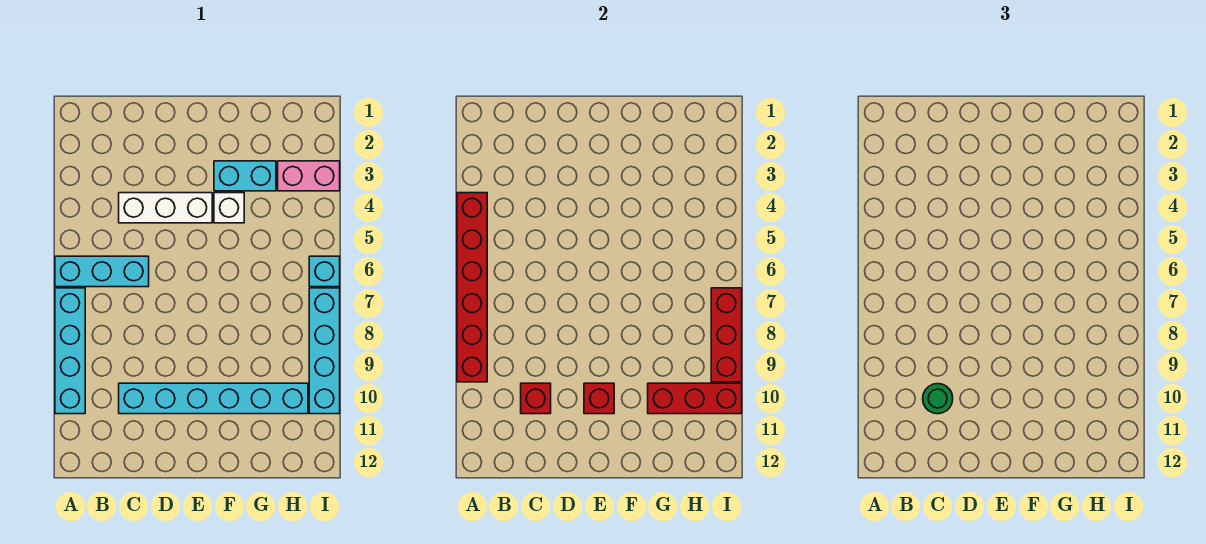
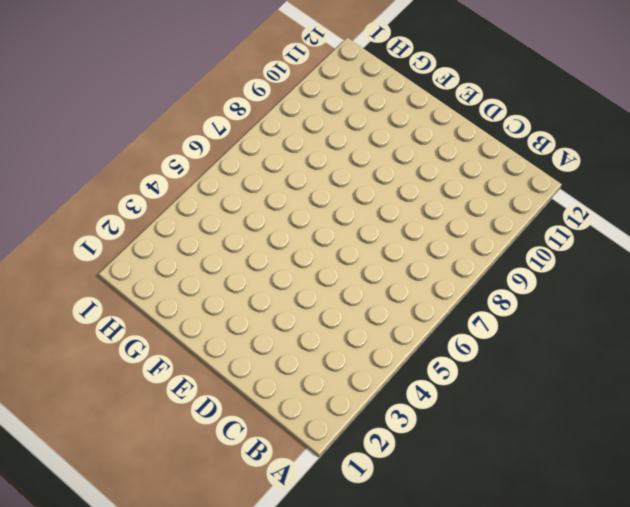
none -> cyan 1x3 brick [55,256,149,287]
none -> cyan 1x4 brick [55,288,85,414]
none -> white 1x3 brick [119,193,212,223]

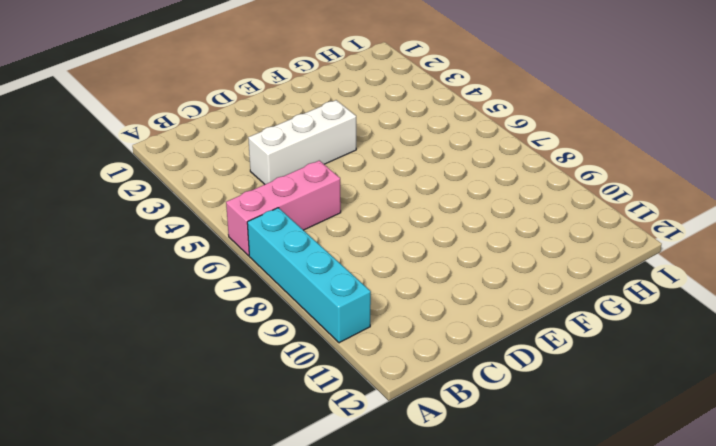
pink 1x3 brick [226,161,341,256] -> cyan 1x3 brick [55,256,149,287]
none -> cyan 1x6 brick [119,383,308,414]
none -> cyan 1x2 brick [214,161,276,191]
none -> white 1x1 brick [214,193,244,223]

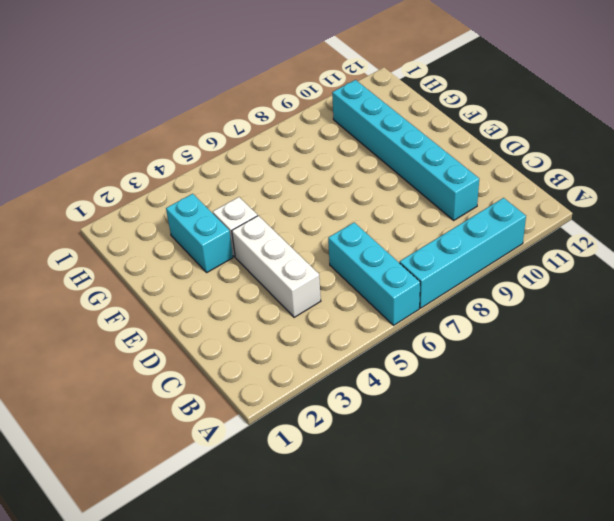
none -> pink 1x2 brick [278,161,340,191]
none -> cyan 1x1 brick [309,256,340,287]
none -> cyan 1x4 brick [309,288,340,414]

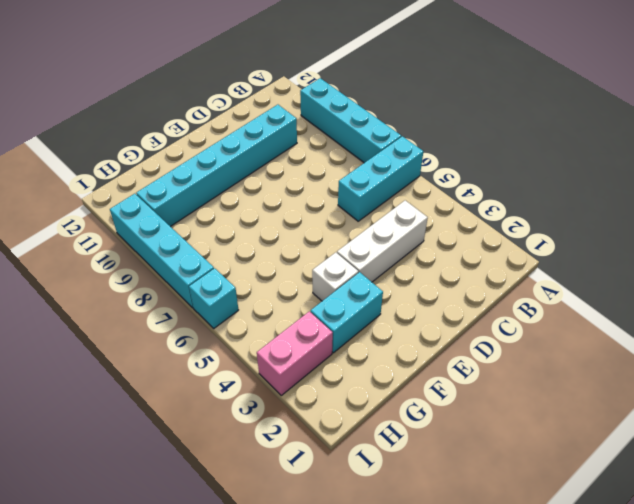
none -> red 1x6 brick [457,193,487,382]
none -> red 1x1 brick [521,383,551,414]
none -> red 1x1 brick [584,383,614,414]

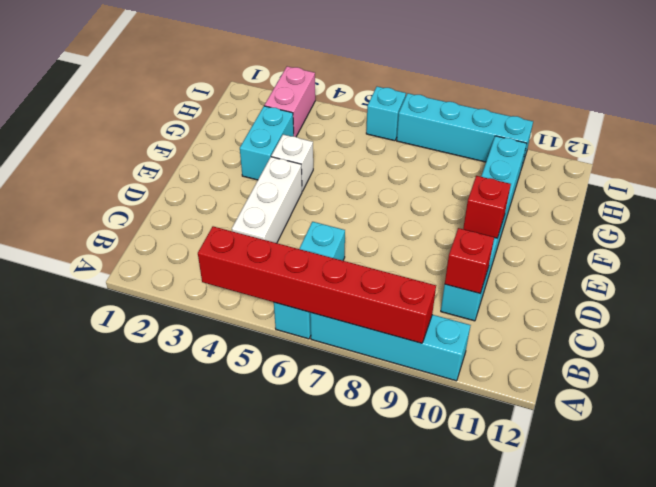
none -> red 1x3 brick [648,383,742,414]
none -> red 1x3 brick [711,288,742,382]
none -> green 1x1 round brick [923,384,953,414]

